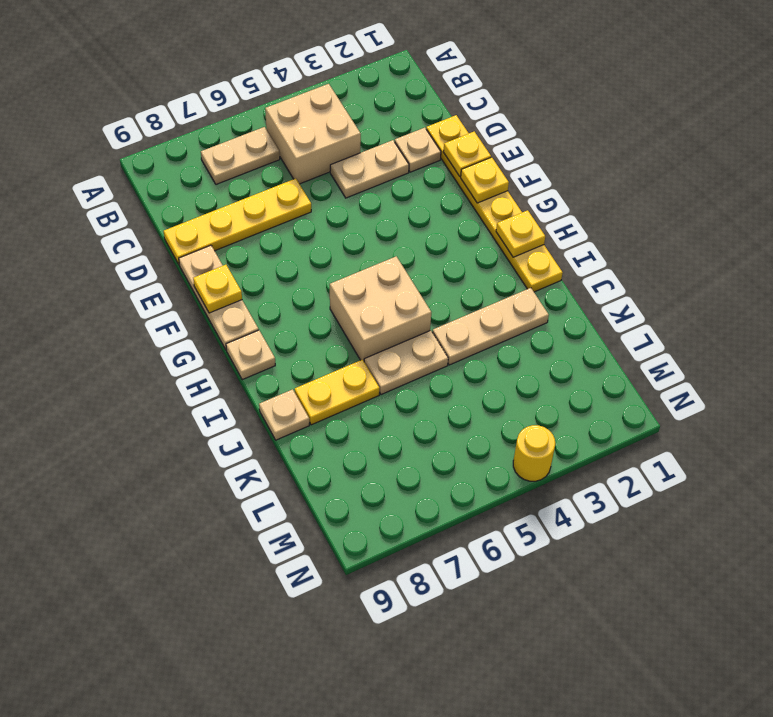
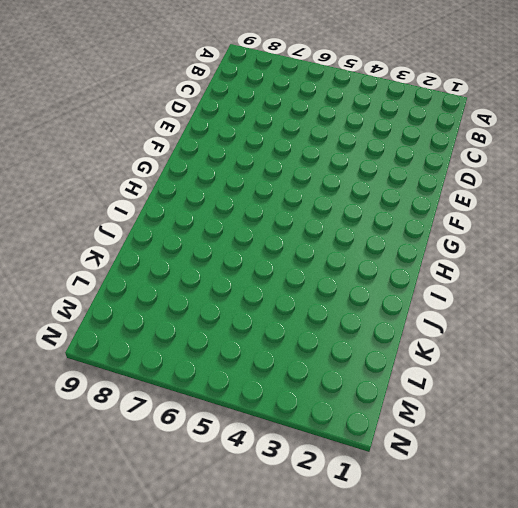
none -> tan 2x2 brick [265,84,361,184]
none -> tan 1x2 plate [201,127,280,184]
none -> yellow 1x6 plate [426,115,563,292]

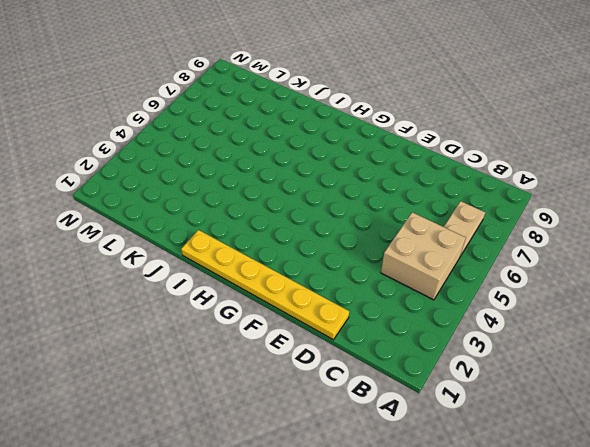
none -> tan 1x1 plate [395,128,441,172]
none -> tan 1x2 plate [330,140,409,198]
none -> yellow 1x4 plate [164,179,311,264]

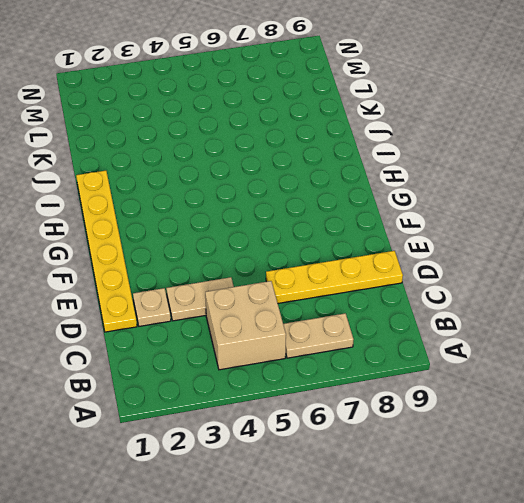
none -> tan 1x3 plate [179,245,259,350]
none -> tan 2x2 brick [330,256,431,361]
none -> tan 1x1 plate [226,330,275,380]

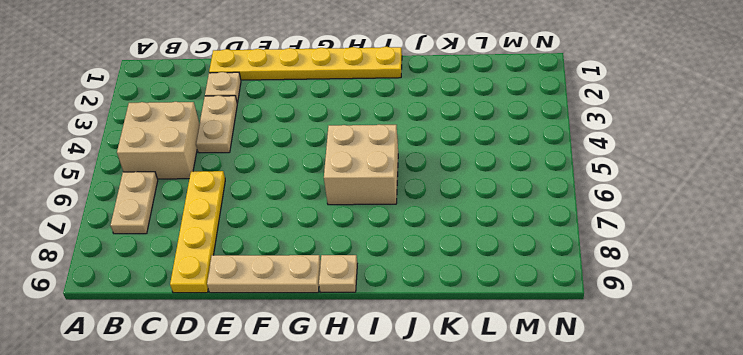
none -> tan 1x3 plate [432,288,549,365]
none -> tan 1x2 plate [364,330,448,395]
none -> yellow 1x2 plate [295,360,379,425]

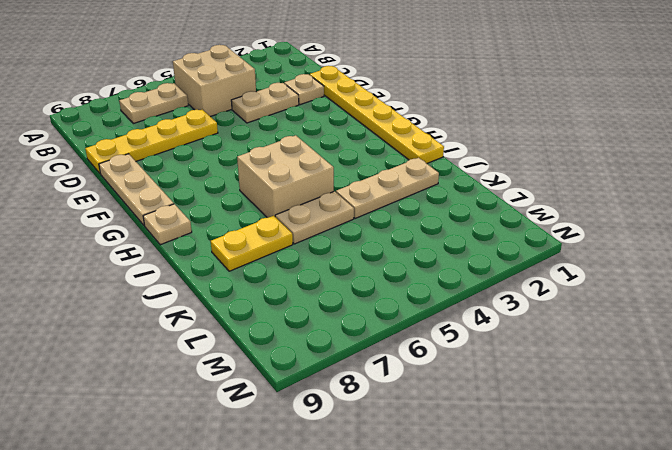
none -> tan 1x1 plate [259,389,309,440]
none -> yellow 1x1 round brick [513,425,555,481]
none -> yellow 1x1 plate [443,132,491,177]

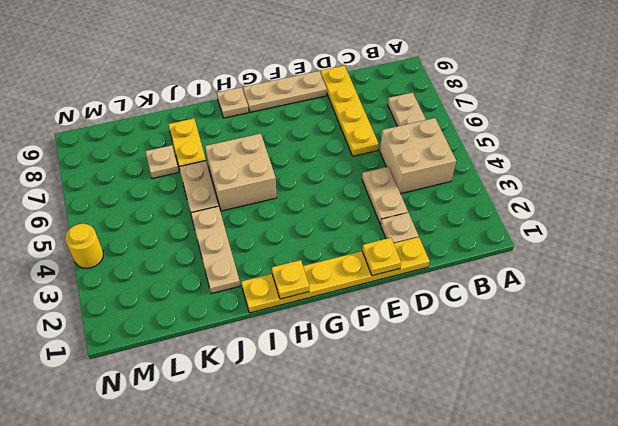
tan 1x1 plate [146,145,179,179] -> tan 1x1 plate moved to [259,389,309,440]
none -> yellow 1x1 plate [461,157,509,203]
none -> yellow 1x1 plate [193,265,242,313]

